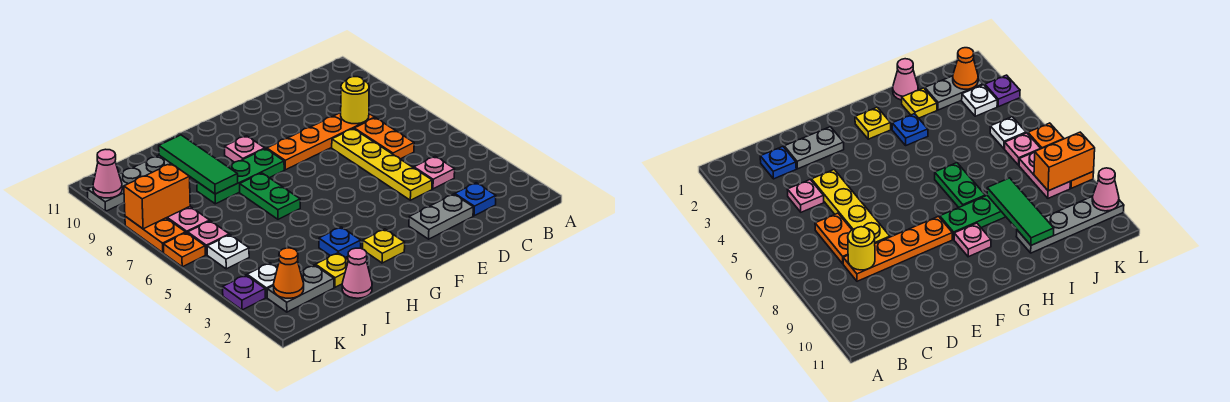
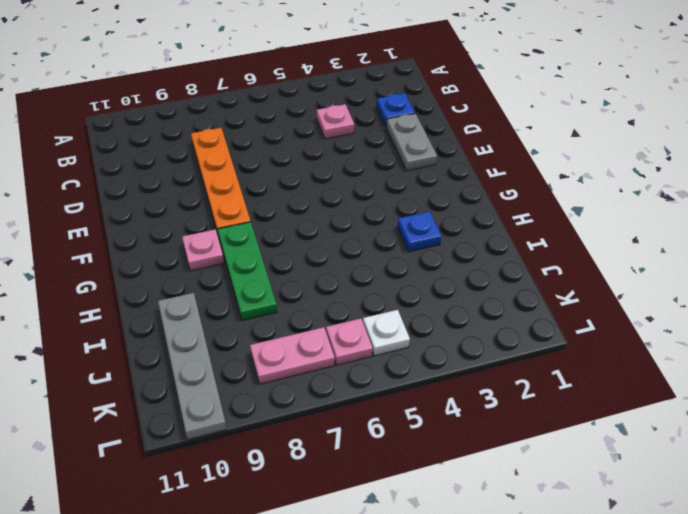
none -> orange 1x2 plate [354,118,414,159]
none -> yellow 1x4 plate [332,129,432,200]
none -> yellow 1x1 plate [363,229,405,263]

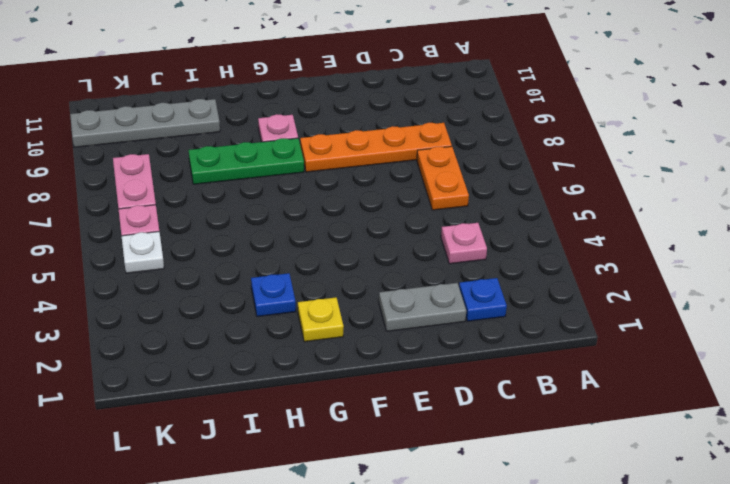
none -> yellow 1x4 plate [332,129,432,200]
none -> green 1x2 plate [240,173,300,219]
none -> pink 1x1 cone [342,248,372,298]

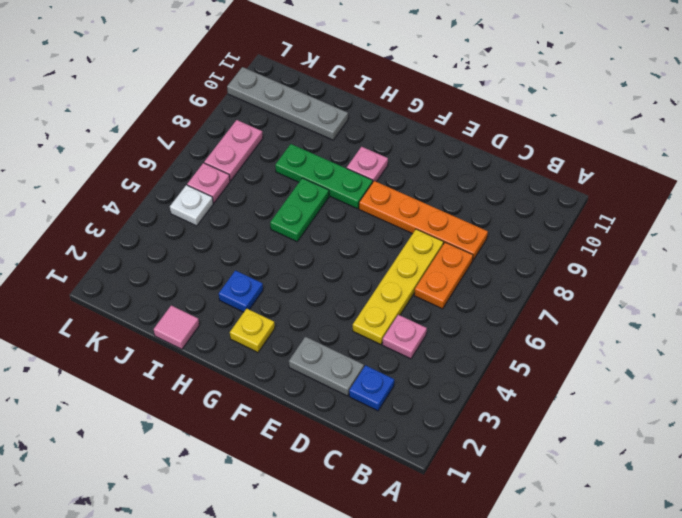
pink 1x1 tile [154,305,199,349] -> pink 1x1 cone [342,248,372,298]
none -> yellow 1x1 plate [316,253,348,287]
none -> grey 1x2 plate [267,265,334,312]
none -> white 1x1 plate [247,263,277,298]

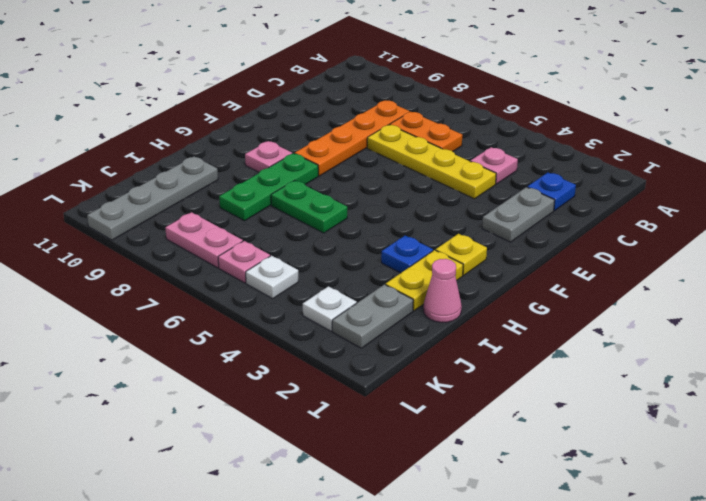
yellow 1x2 plate [386,250,463,311] -> yellow 1x1 plate [316,253,348,287]
none -> purple 1x1 plate [223,275,265,310]
none -> orange 1x1 plate [163,233,205,267]
none -> orange 1x2 plate [125,216,186,253]

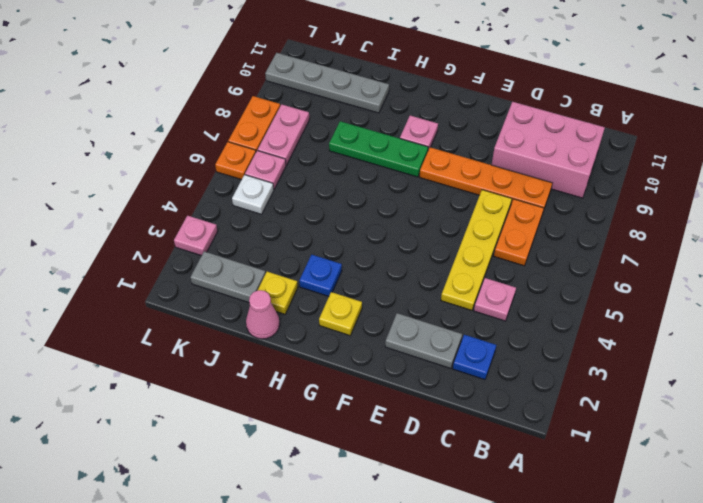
pink 2x3 brick [492,102,605,198] -> none
pink 1x1 plate [174,216,218,256] -> purple 1x1 plate [223,275,265,310]
none -> green 1x2 plate [240,173,300,219]
none -> white 1x1 plate [247,263,277,298]
none -> yellow 1x1 round brick [340,77,369,124]

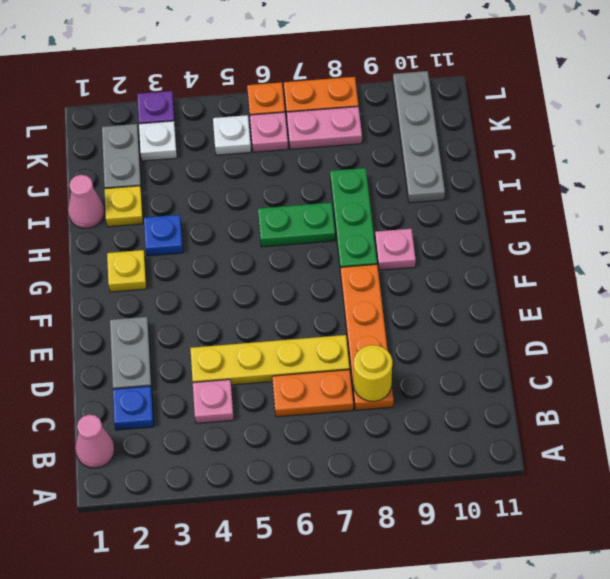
pink 1x1 cone [75,415,115,468] -> pink 1x1 cone moved to [93,149,122,198]
none -> green 1x3 tile [159,135,238,194]
none -> orange 1x1 cone [274,248,304,298]
none -> orange 1x2 brick [124,164,190,229]

